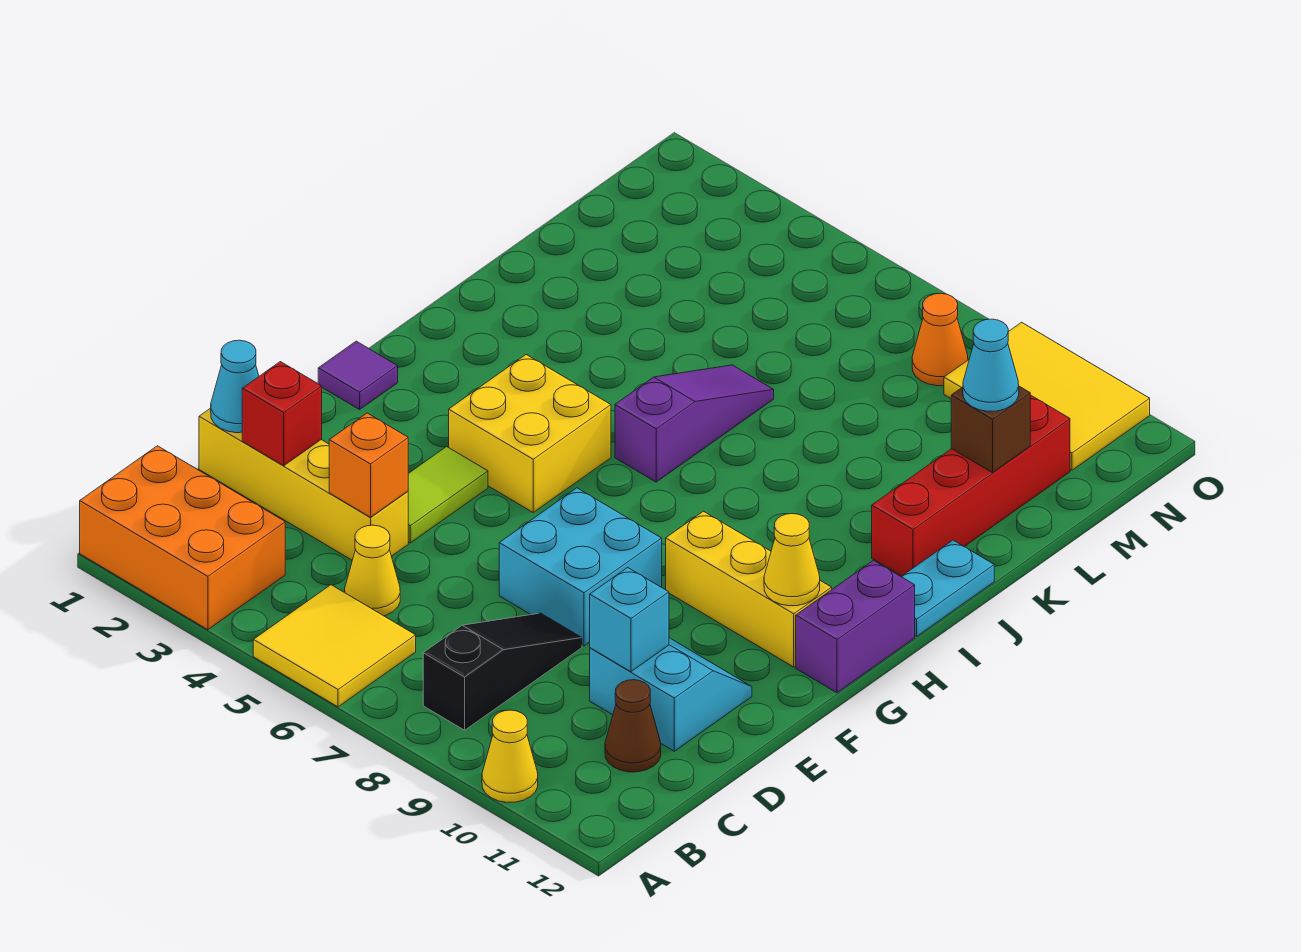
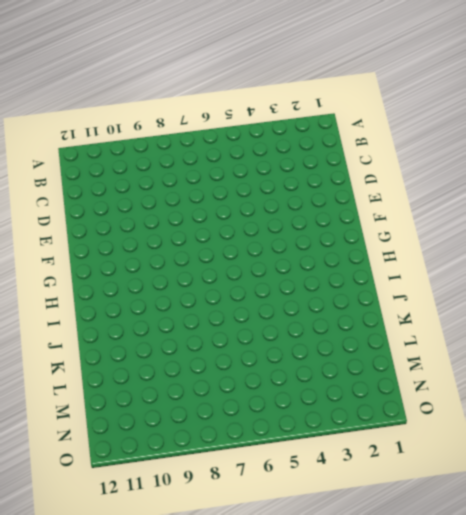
none -> orange 2x3 brick [80,446,285,630]
none -> yellow 2x2 tile [253,585,416,707]
none -> yellow 1x1 cone [482,710,538,802]

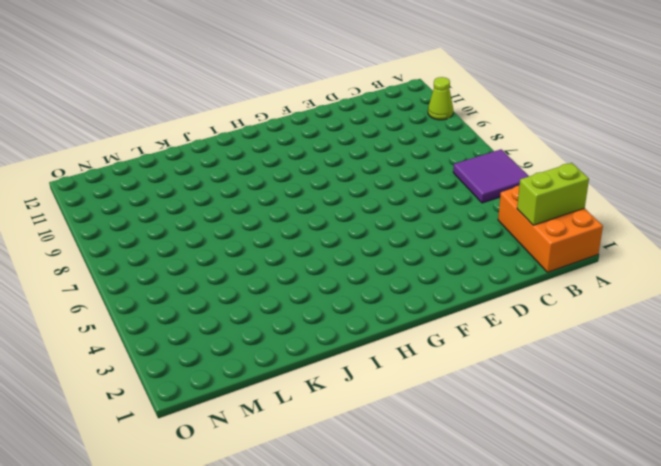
lime 1x2 brick [517,163,589,225] -> none
purple 2x2 tile [453,149,529,203] -> yellow 2x2 tile [253,585,416,707]
lime 1x1 cone [428,77,453,120] -> yellow 1x1 cone [482,710,538,802]
none -> black 1x3 slope [423,613,582,730]
none -> yellow 1x1 cone [345,525,400,616]
none -> brown 1x1 cone [605,680,661,772]

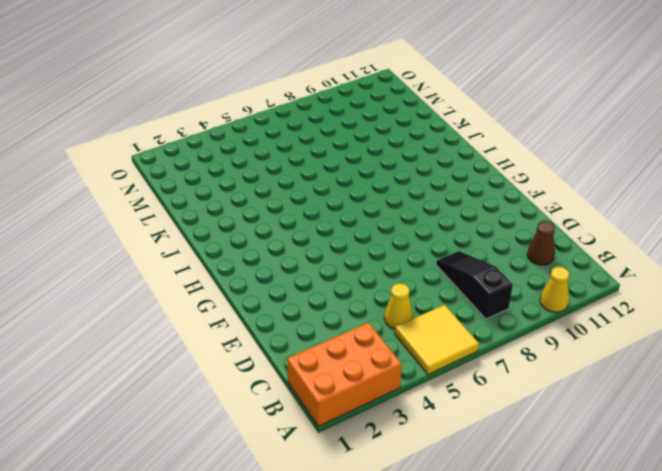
none -> yellow 1x4 brick [199,408,408,560]
none -> cyan 2x2 slope [590,638,752,751]
none -> lime 1x2 tile [408,447,488,543]

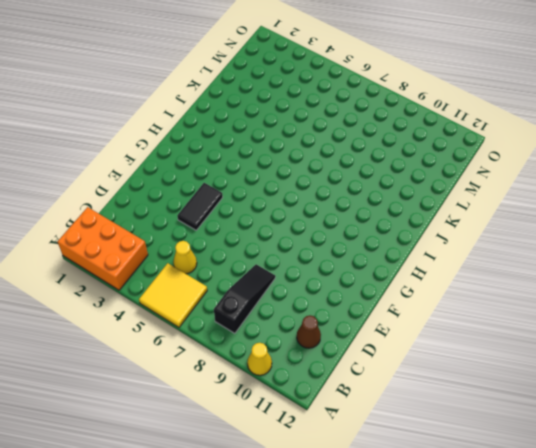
black 1x2 tile [177,183,223,230] -> lime 1x2 tile [408,447,488,543]
none -> yellow 1x4 brick [199,408,408,560]
none -> cyan 2x2 slope [590,638,752,751]
none -> cyan 2x2 brick [499,488,662,646]

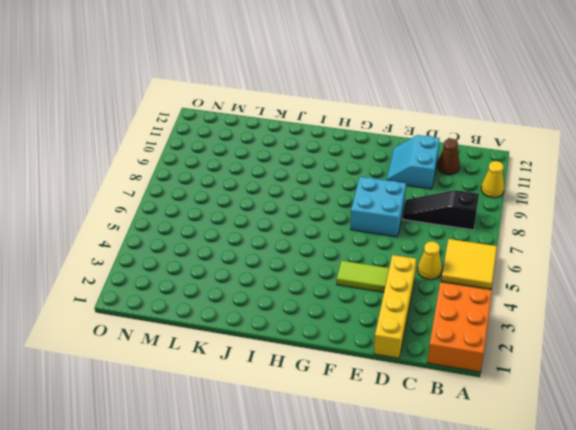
none -> purple 1x1 tile [318,341,398,409]
none -> yellow 2x2 brick [449,355,611,512]
none -> yellow 1x3 brick [666,511,832,667]

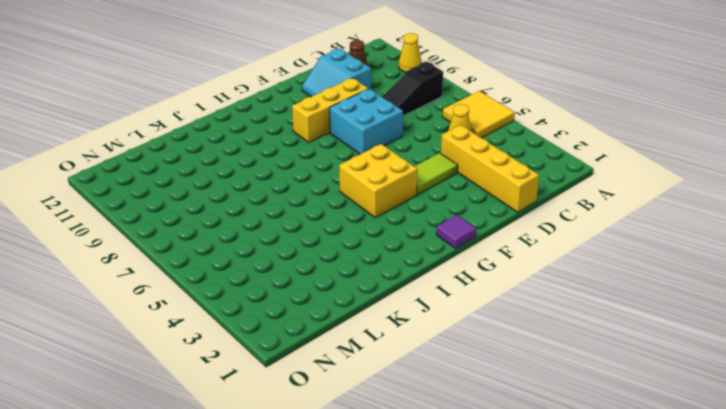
yellow 1x3 brick [292,78,368,142] -> yellow 1x3 brick turned to [666,511,832,667]
none -> orange 2x3 brick [80,446,285,630]
none -> purple 1x2 brick [796,560,915,693]
none -> purple 1x3 slope [615,365,774,482]

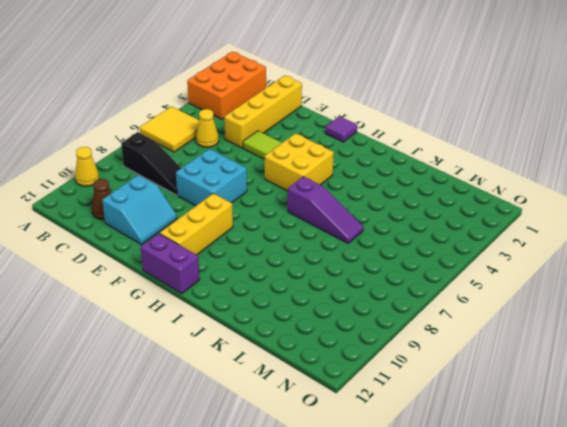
none -> cyan 1x2 plate [901,540,994,636]
none -> red 1x4 brick [872,395,1070,576]
none -> orange 1x1 cone [912,293,968,386]

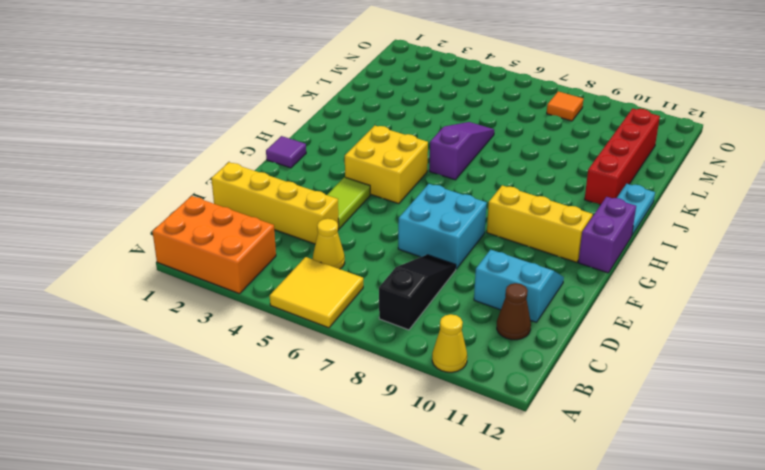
orange 1x1 tile [547,91,583,121] -> orange 1x1 cone [912,293,968,386]
none -> yellow 2x3 tile [944,322,1150,470]
none -> cyan 1x1 cone [211,340,259,433]
none -> red 1x1 brick [242,362,322,466]

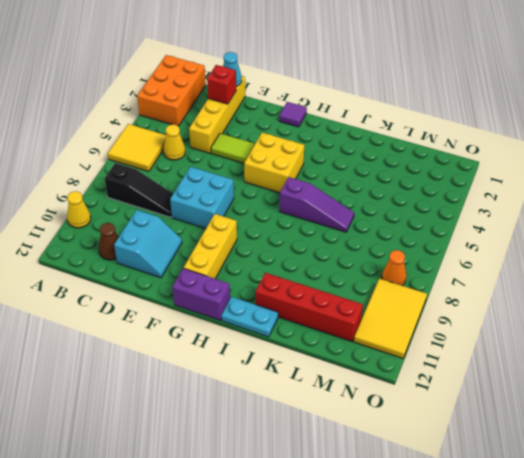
none -> orange 1x1 brick [329,413,408,517]
none -> cyan 1x1 brick [590,568,669,672]
none -> yellow 1x1 cone [764,514,820,606]

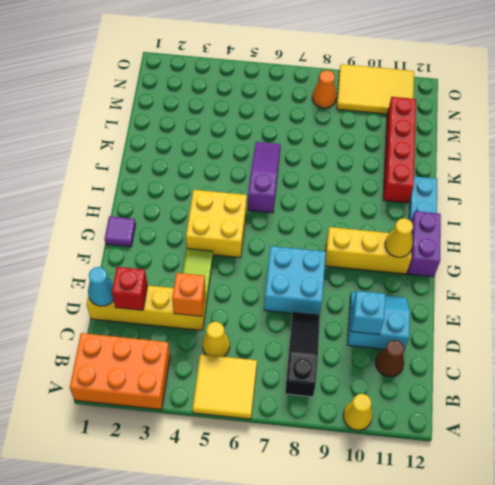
none -> brown 1x1 brick [951,386,1030,473]
none -> cyan 1x1 cone [963,319,1019,411]

